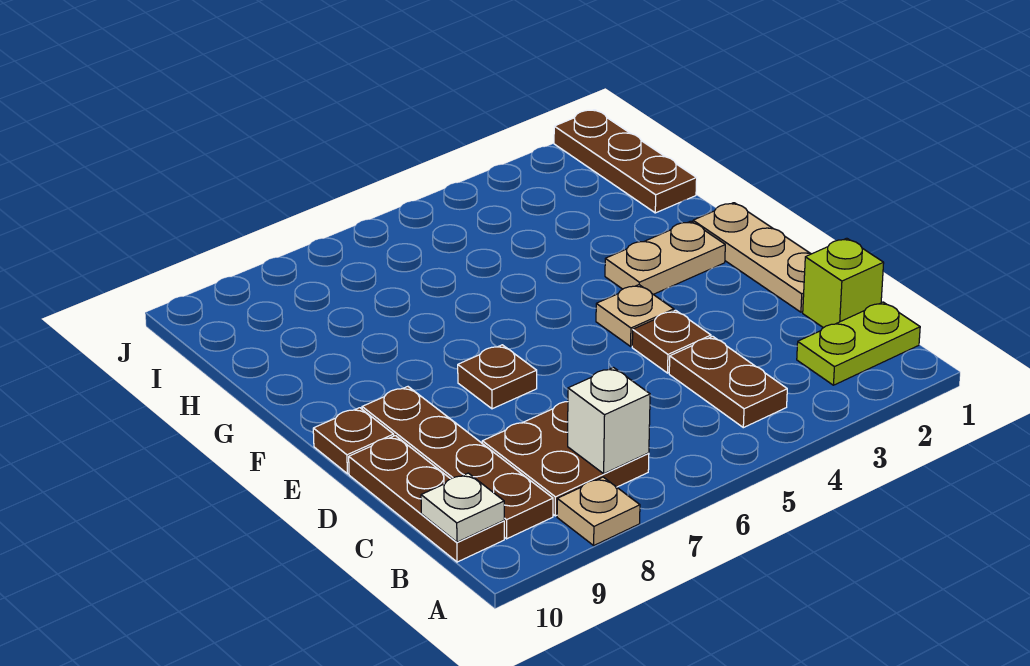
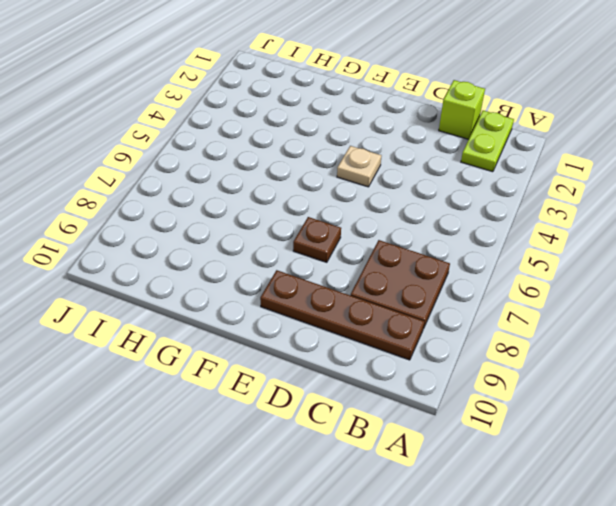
none -> tan 1x1 plate [557,477,640,545]
none -> brown 1x2 plate [669,336,787,428]
none -> brown 1x3 plate [349,436,504,562]

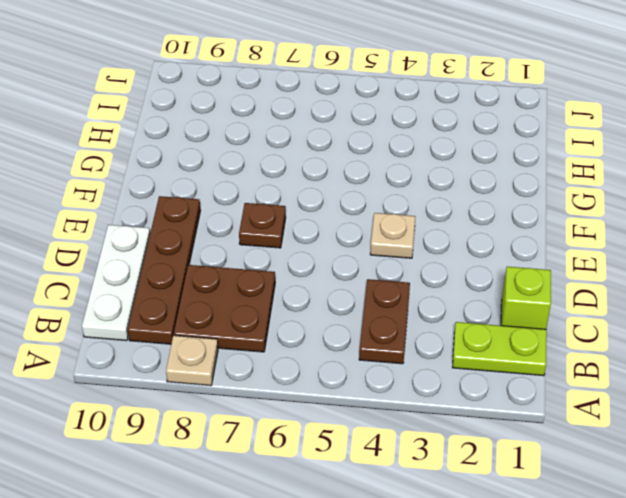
white 1x3 plate [82,225,150,341] -> brown 1x3 plate [349,436,504,562]
none -> tan 1x3 plate [693,203,810,312]
none -> brown 1x1 plate [632,310,711,373]
none -> brown 1x1 plate [313,408,394,474]

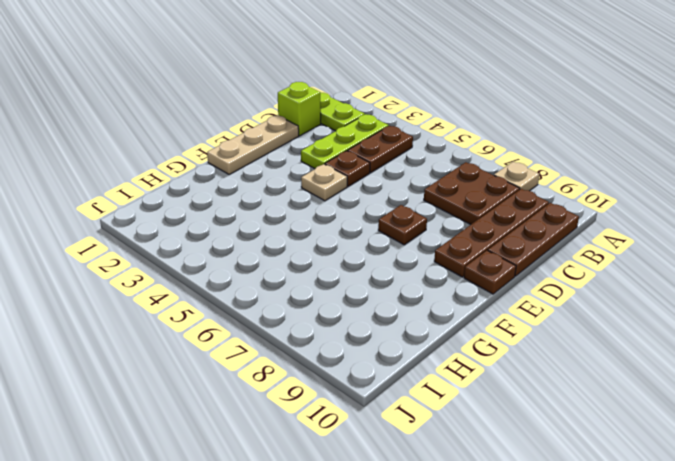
lime 1x3 plate [301,115,389,169] -> none
none -> tan 1x2 plate [605,221,725,294]
none -> brown 1x3 plate [554,110,697,213]
none -> white 1x1 brick [568,367,650,474]

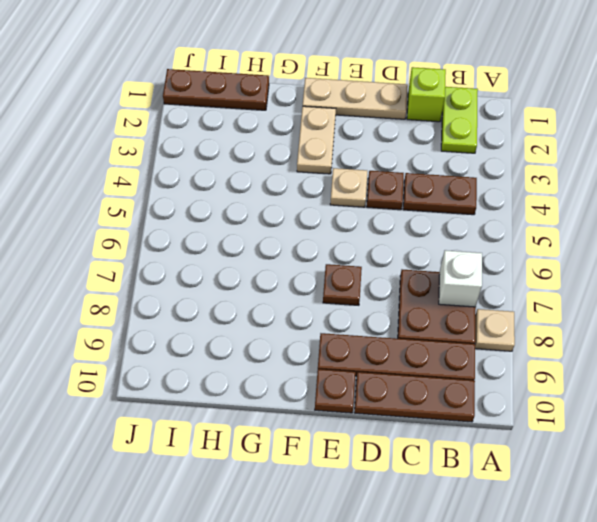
none -> white 1x1 plate [421,473,504,542]

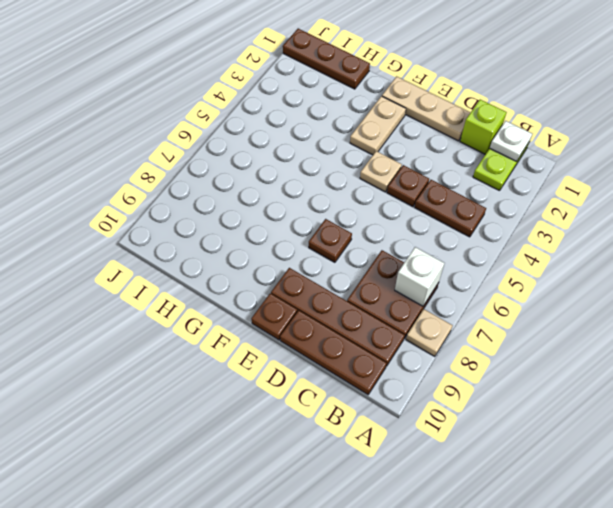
white 1x1 plate [490,121,532,161] -> white 1x1 plate moved to [421,473,504,542]

